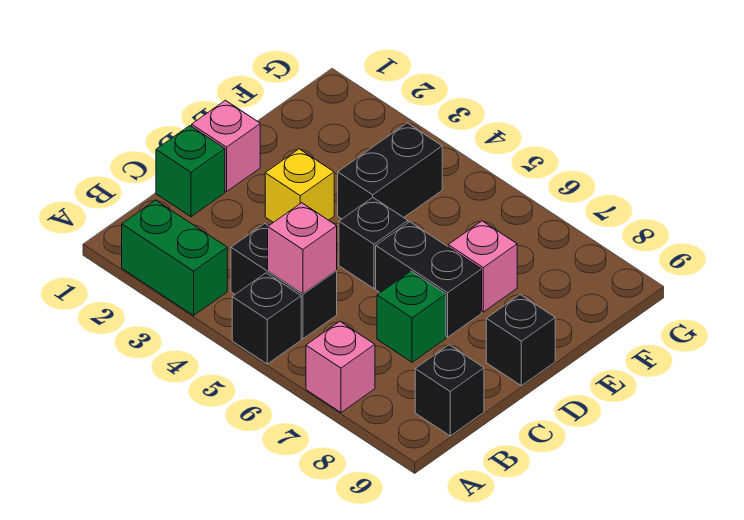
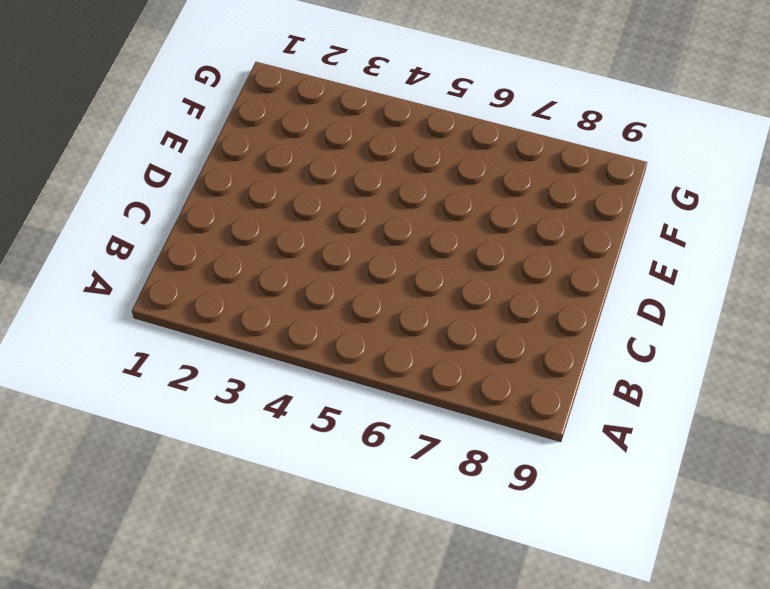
none -> green 1x2 brick [122,200,227,315]
none -> black 1x1 brick [232,273,301,364]
none -> pink 1x1 brick [306,321,375,412]

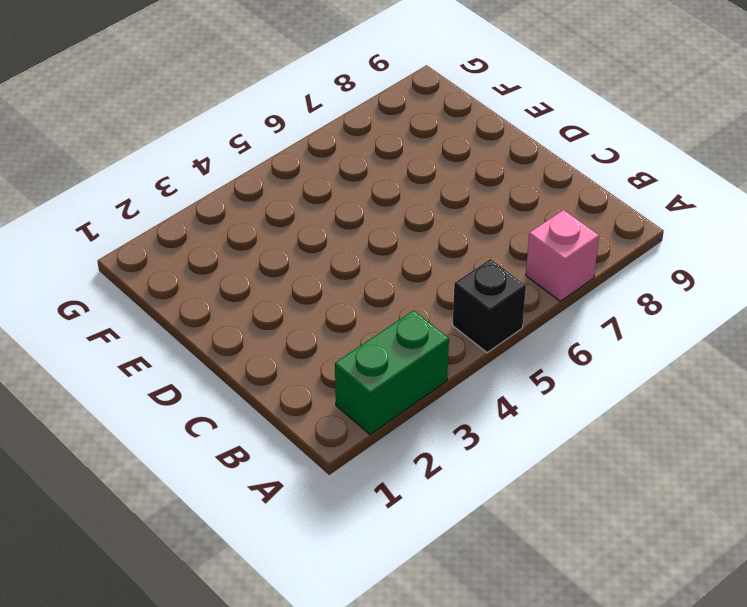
none -> black 1x2 brick [231,224,337,339]
none -> black 1x1 brick [415,345,484,436]
none -> green 1x1 brick [156,126,225,217]

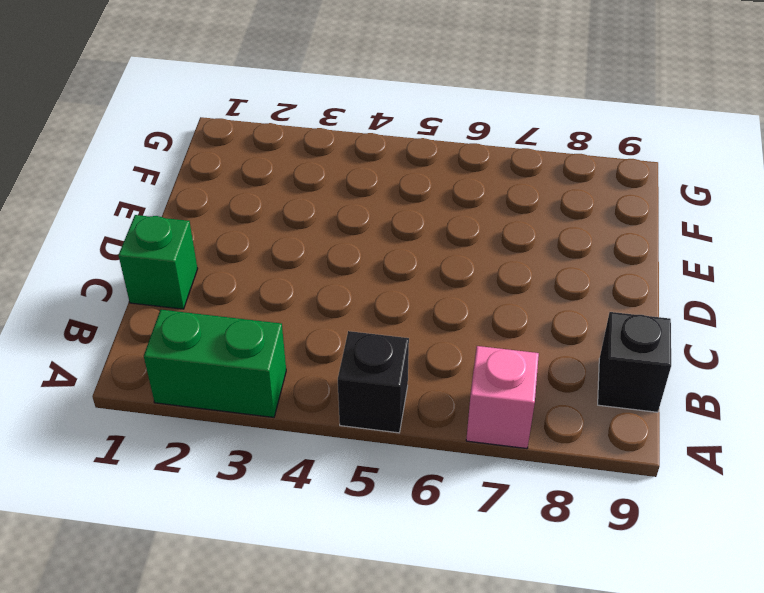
none -> black 1x2 brick [231,224,337,339]
none -> green 1x1 brick [377,271,446,362]
none -> pink 1x1 brick [192,100,260,192]

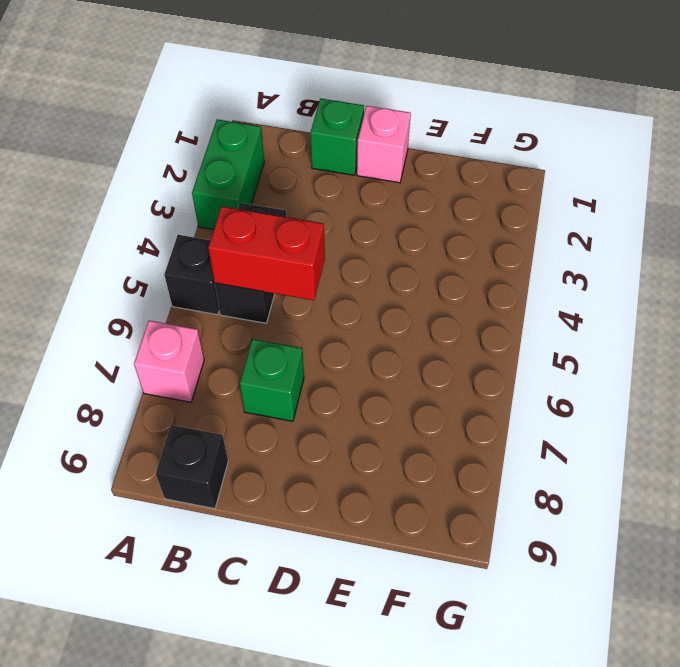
red 1x2 brick [208,206,325,300] -> pink 1x1 brick [268,203,337,294]
none -> yellow 1x1 brick [265,149,334,223]
none -> black 1x1 brick [339,198,408,289]
none -> black 1x2 brick [376,222,482,337]

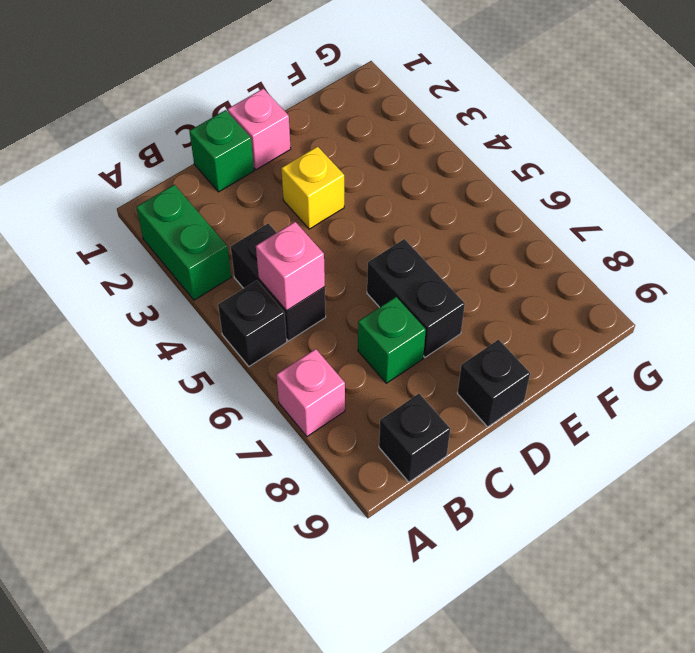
none -> black 1x1 brick [339,198,408,289]
none -> black 1x2 brick [338,123,442,219]
none -> pink 1x1 brick [448,221,517,312]

